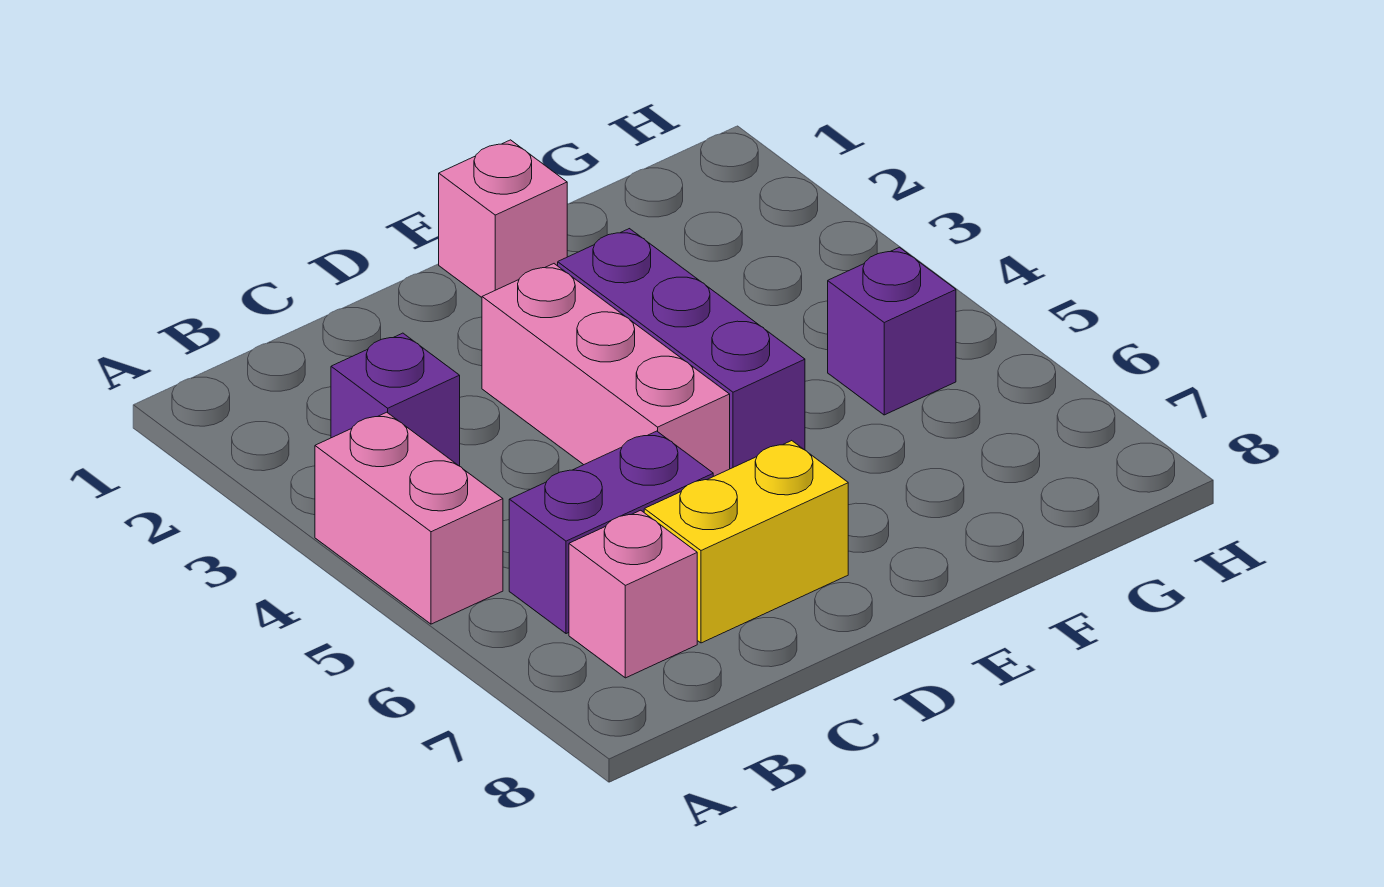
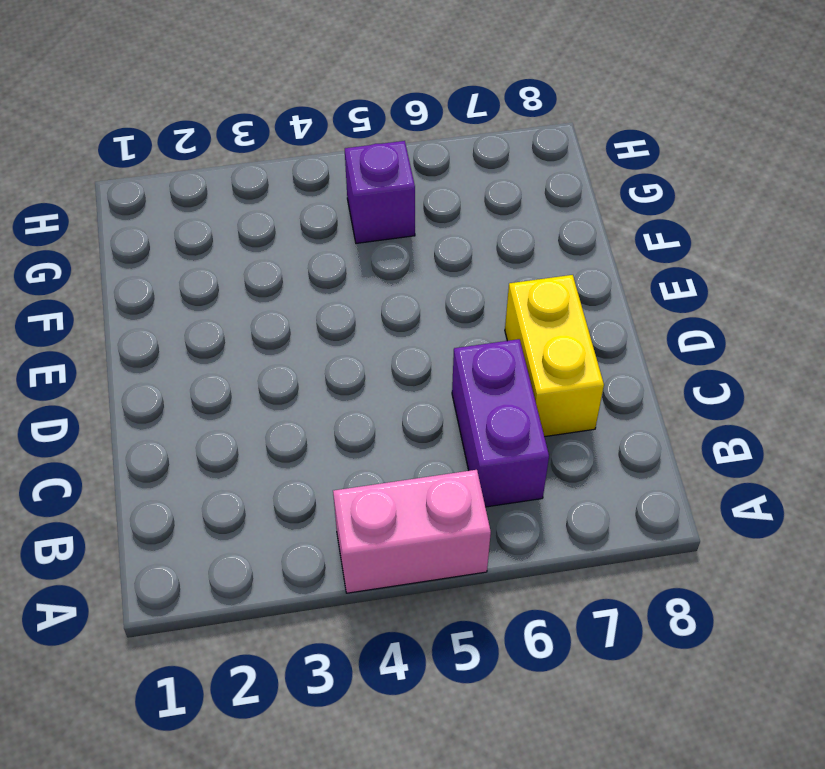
none -> purple 1x1 brick [331,333,460,466]
none -> pink 1x1 brick [569,510,697,678]

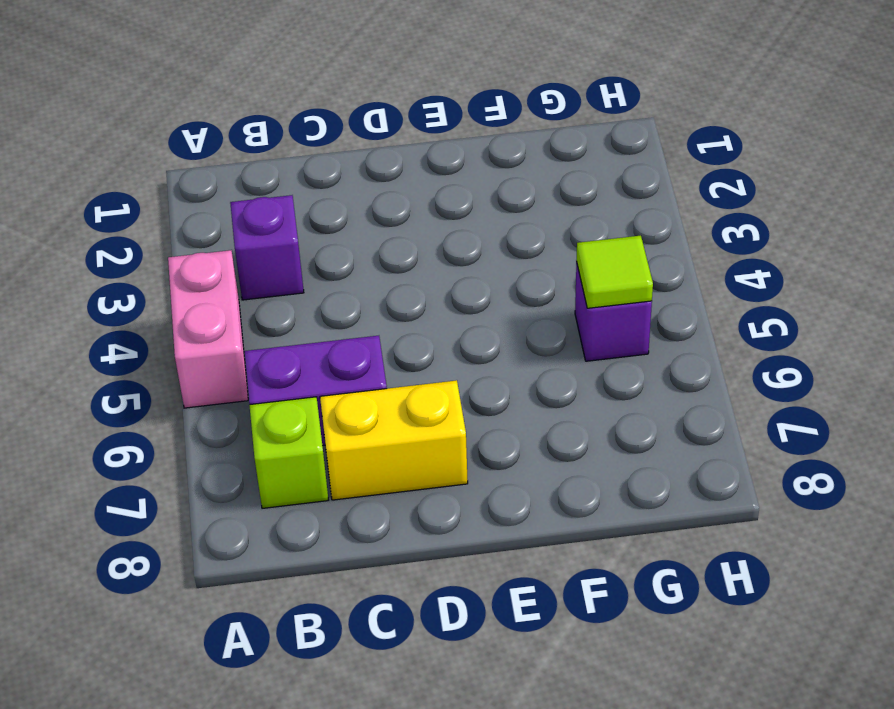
lime 1x1 brick [249,397,328,508] -> pink 1x1 brick [569,510,697,678]
lime 1x1 tile [576,236,653,308] -> none
none -> pink 1x3 brick [482,264,730,476]
none -> pink 1x1 brick [439,140,567,297]

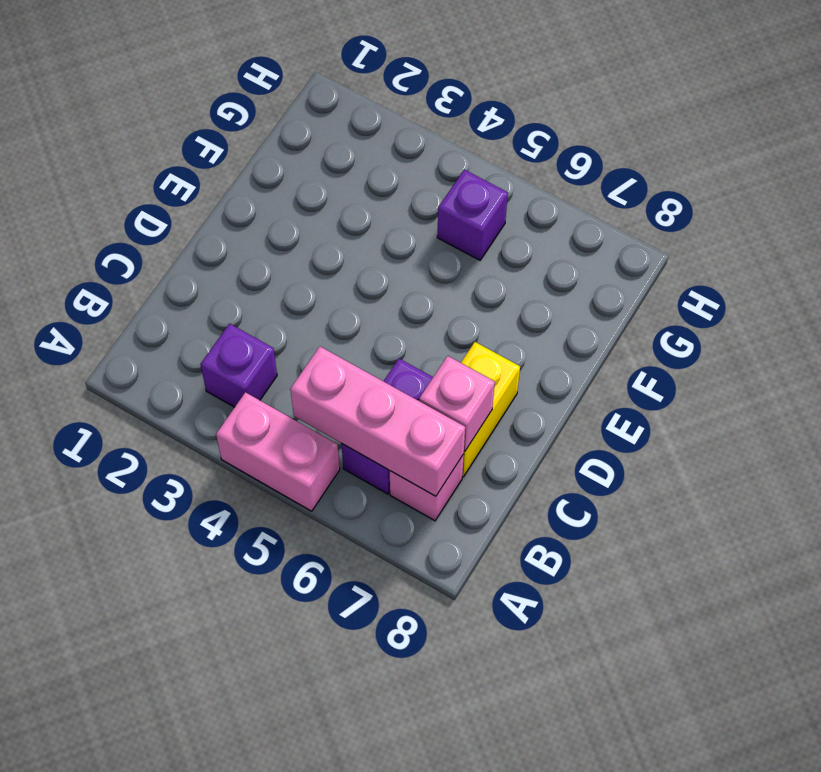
pink 1x3 brick [290,347,465,496] -> pink 1x3 brick moved to [482,264,730,476]
pink 1x1 brick [419,356,495,451] -> pink 1x1 brick moved to [439,140,567,297]
none -> purple 1x3 brick [558,229,805,469]

